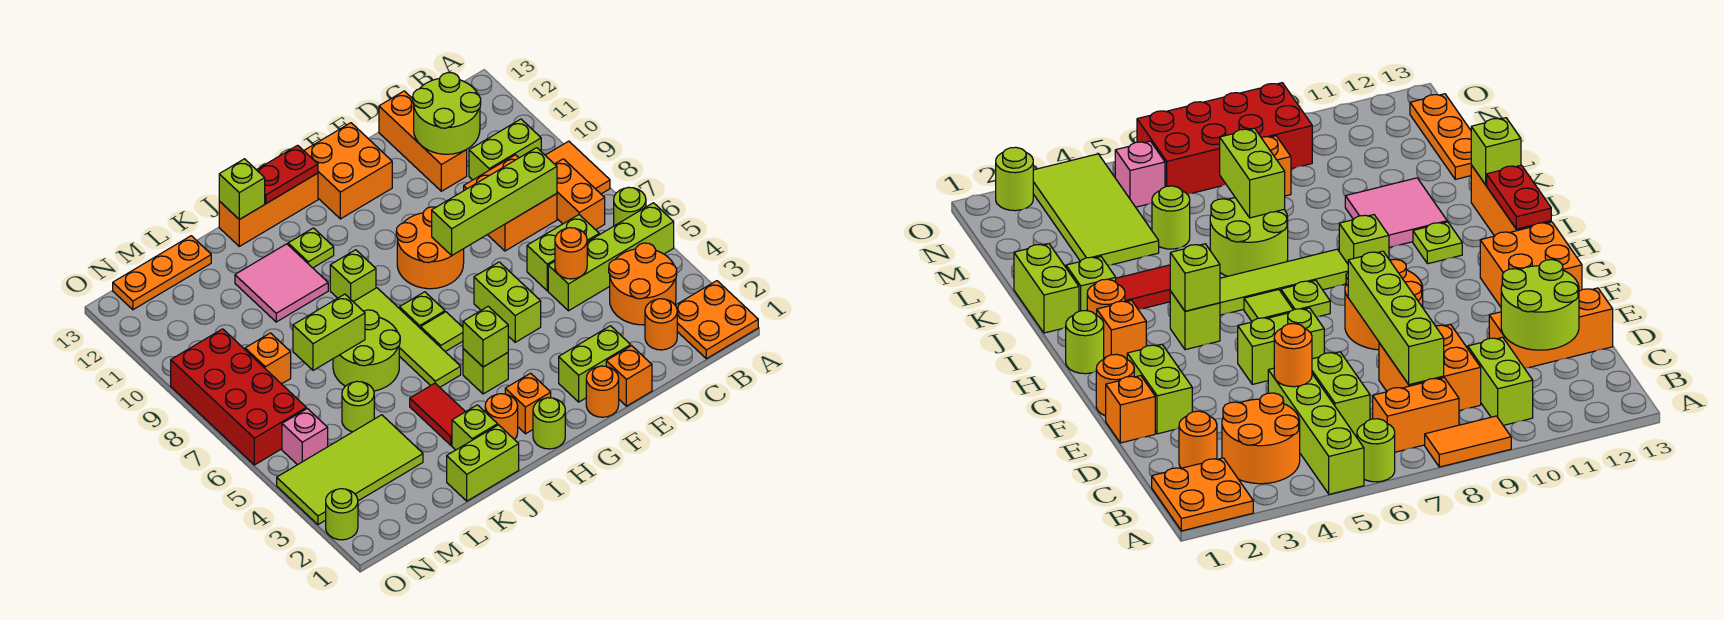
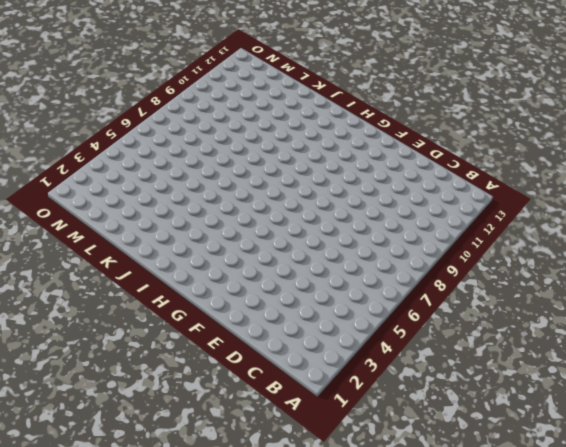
none -> orange 2x2 plate [675,281,758,359]
none -> lime 1x4 brick [548,203,674,311]
none -> lime 1x1 round brick [614,187,646,226]
none -> orange 1x2 tile [545,141,610,194]

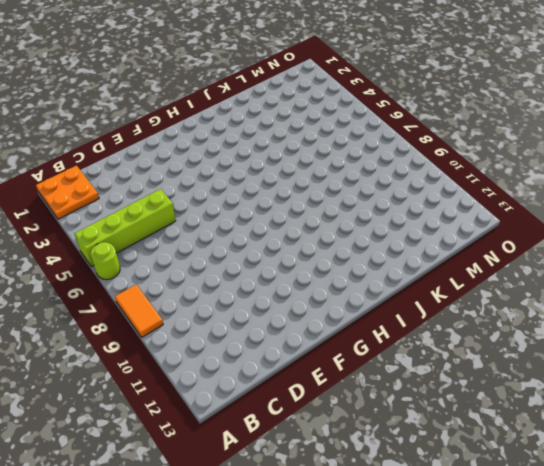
none -> orange 2x2 round brick [609,243,677,325]
none -> orange 1x2 brick [555,159,605,230]
none -> lime 1x2 brick [469,119,541,180]
none -> orange 1x1 round brick [645,299,677,350]

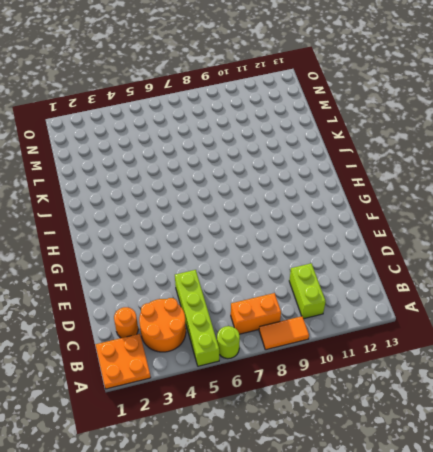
none -> lime 1x2 brick [527,215,599,291]
none -> orange 2x2 brick [464,155,557,251]
none -> orange 1x3 brick [379,91,467,191]
none -> orange 1x1 brick [606,346,652,406]

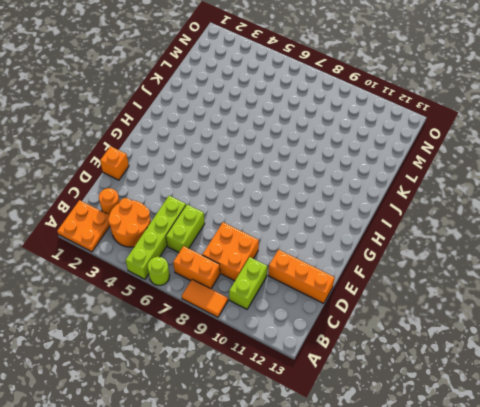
none -> lime 1x2 brick [559,326,631,402]
none -> orange 1x1 round brick [586,366,619,417]
none -> lime 1x2 brick [474,262,541,342]
none -> orange 2x2 round brick [396,207,464,289]

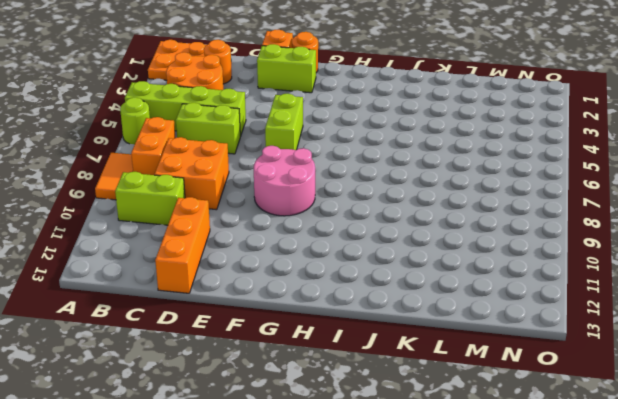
pink 2x2 round brick [254,146,315,216] -> orange 2x2 round brick [396,207,464,289]
none -> orange 2x2 brick [304,123,392,219]
none -> lime 1x1 round brick [533,398,565,449]
none -> orange 1x1 brick [505,373,551,434]
none -> lime 1x1 brick [463,349,508,394]

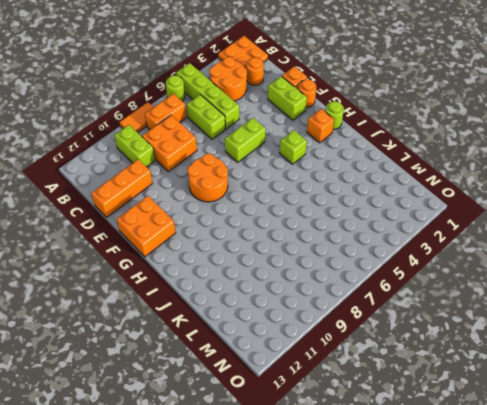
none -> lime 1x1 tile [421,312,463,352]
none -> lime 1x1 plate [399,292,445,328]
none -> orange 1x3 brick [219,173,318,246]
none -> orange 1x1 round brick [485,394,518,440]

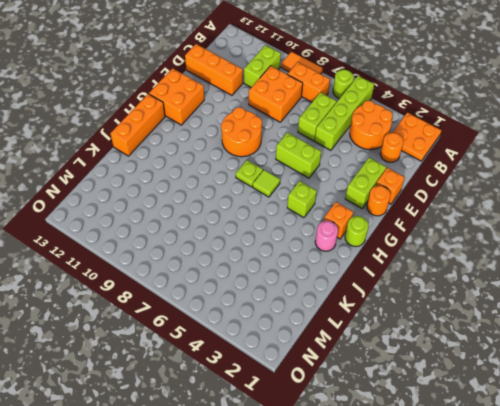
pink 1x1 round brick [315,221,338,251] -> orange 1x1 round brick [485,394,518,440]
none -> lime 1x4 tile [354,288,461,387]
none -> lime 1x1 brick [330,250,376,302]
none -> lime 1x1 plate [288,228,334,268]
none -> lime 1x2 brick [447,425,519,501]

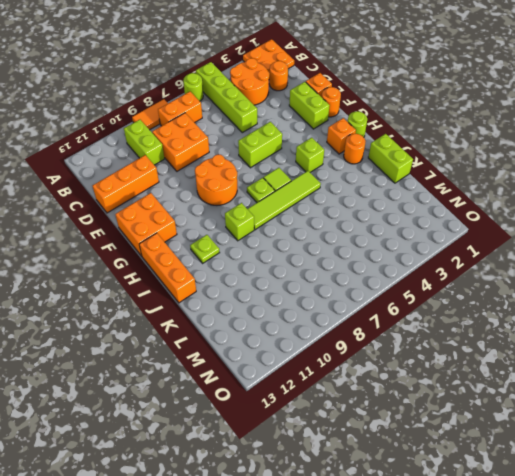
none -> lime 1x2 brick [527,215,599,291]
none -> lime 1x1 brick [452,405,498,450]
none -> red 1x2 tile [410,383,465,445]
none -> lime 2x2 round brick [333,310,400,391]

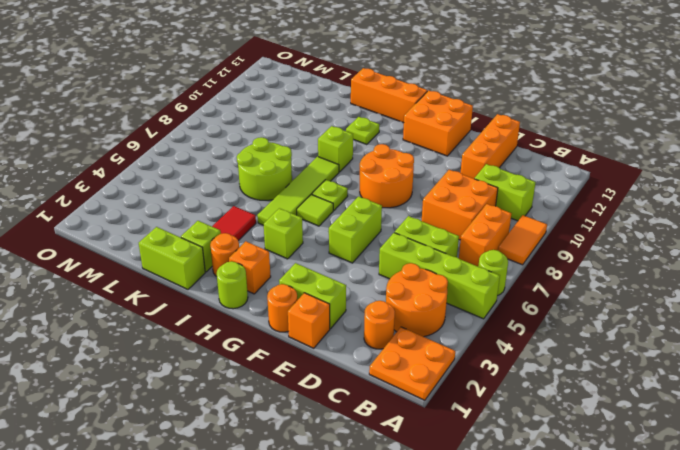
none -> pink 2x2 tile [235,244,328,322]
none -> lime 2x4 tile [277,415,423,525]
none -> lime 1x1 round brick [342,381,374,432]
none -> orange 1x3 plate [113,236,211,310]

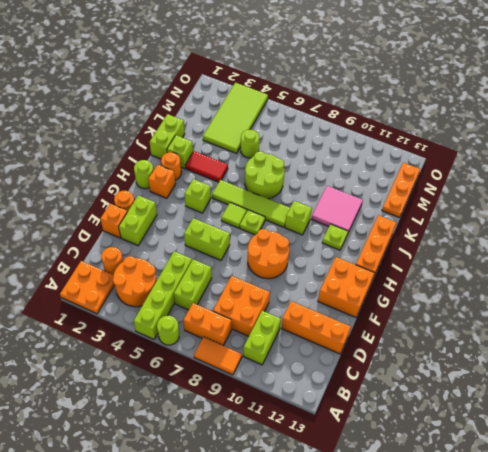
none -> orange 1x1 brick [245,333,291,384]
none -> pink 1x1 brick [282,409,328,465]
none -> red 2x4 brick [171,329,306,465]
none -> lime 1x1 round brick [326,489,358,540]

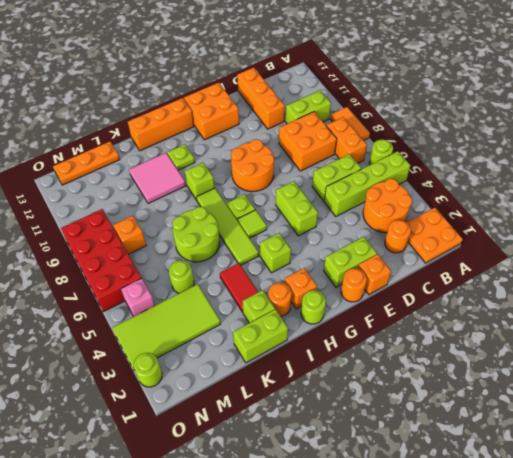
none -> lime 1x4 brick [432,148,557,255]
none -> lime 2x2 round brick [413,73,481,154]
none -> orange 1x1 round brick [555,228,587,279]
none -> lime 1x1 brick [463,306,508,367]

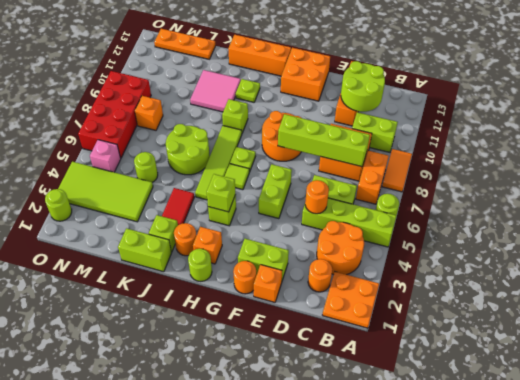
none -> red 1x2 plate [257,145,318,204]
none -> lime 1x1 brick [219,159,265,219]
none -> lime 1x2 brick [293,294,365,370]

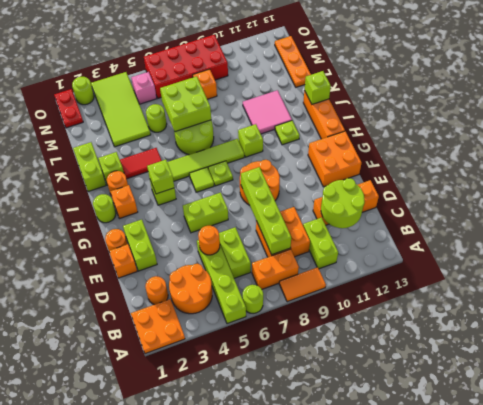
lime 2x2 brick [160,76,211,132] -> lime 1x2 brick [293,294,365,370]
red 1x2 plate [54,89,83,128] -> red 1x2 plate moved to [257,145,318,204]

